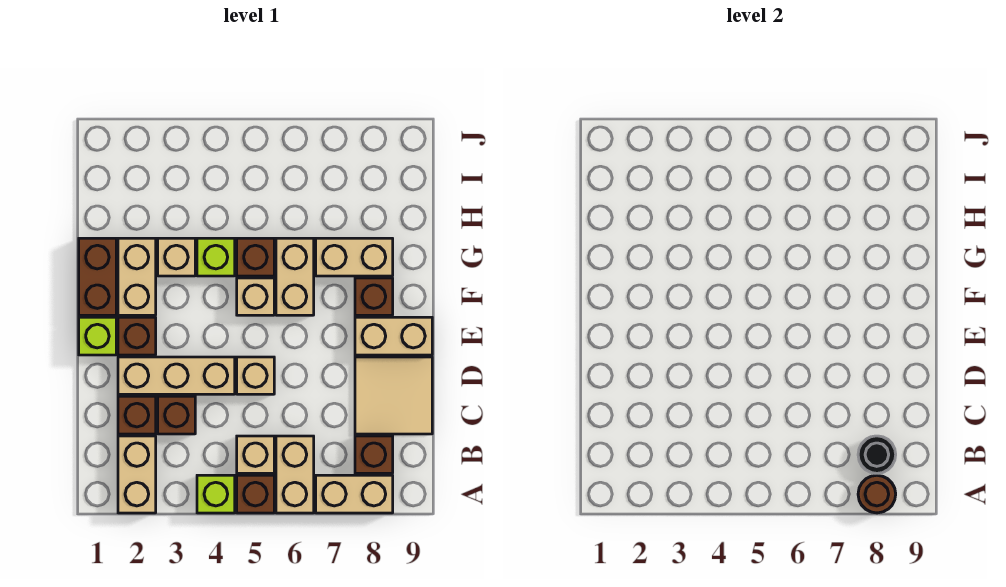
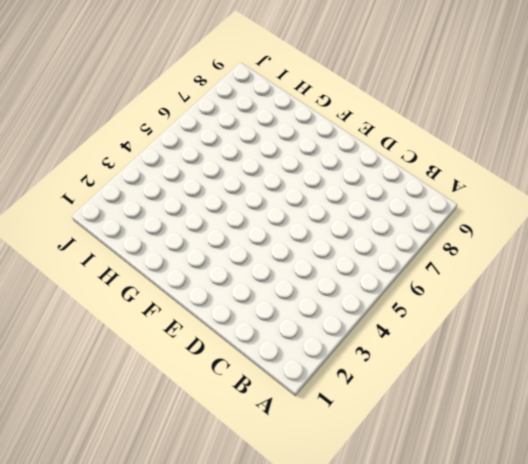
none -> tan 1x2 brick [118,436,156,513]
none -> lime 1x1 brick [197,475,235,513]
none -> brown 1x1 brick [237,475,274,513]

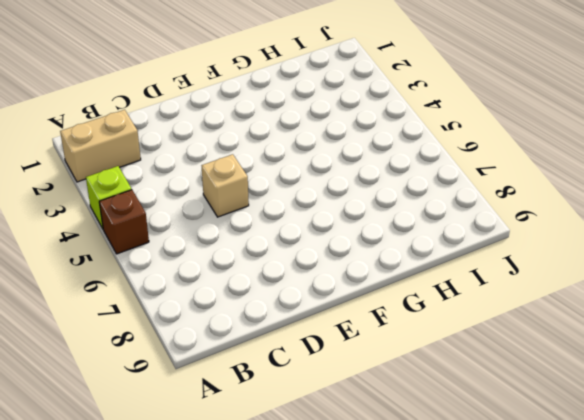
none -> tan 1x2 brick [276,436,314,513]
none -> tan 1x2 brick [316,475,393,513]
none -> tan 1x1 brick [237,436,274,473]

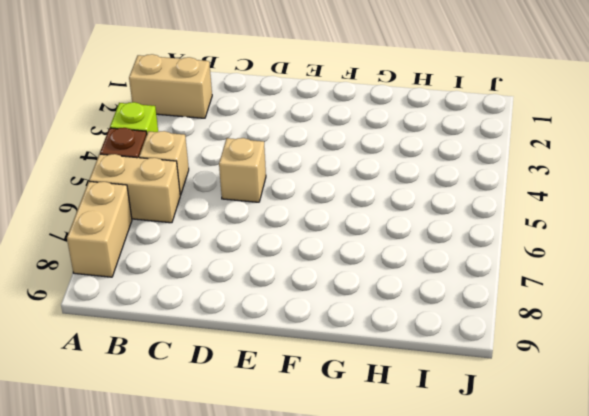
none -> brown 1x1 brick [355,436,393,473]
none -> brown 1x1 brick [118,396,156,434]
none -> brown 1x1 brick [158,396,195,434]

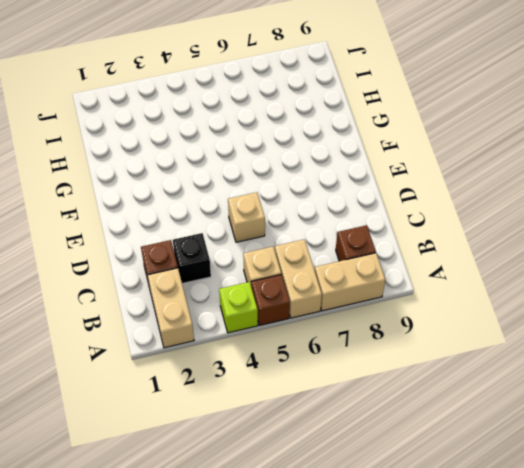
black 1x1 brick [173,233,211,283] -> brown 1x1 brick [158,396,195,434]
none -> tan 2x2 tile [355,357,432,434]
none -> tan 1x3 brick [118,357,235,394]
none -> lime 1x1 brick [79,317,116,355]

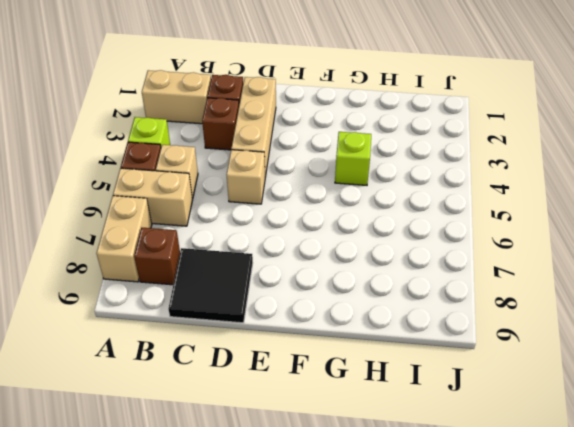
black 2x2 tile [169,248,253,323] -> tan 2x2 tile [355,357,432,434]
none -> lime 1x1 brick [79,317,116,355]
none -> brown 1x1 brick [118,317,156,355]
none -> tan 1x2 brick [355,317,432,355]

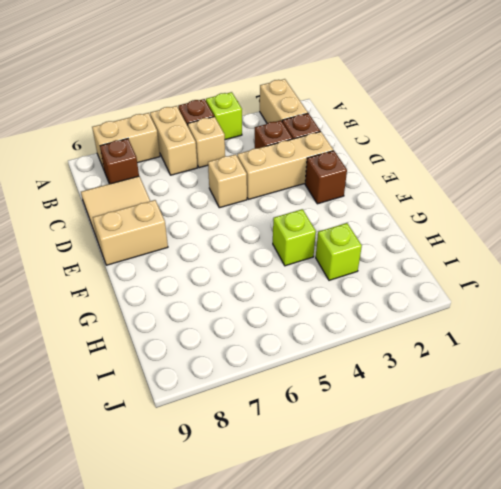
lime 1x1 brick [316,223,362,280] -> lime 1x1 brick moved to [79,317,116,355]
none -> brown 1x2 brick [79,238,116,315]
none -> tan 1x2 brick [118,238,156,315]
none -> tan 1x1 brick [237,278,274,315]

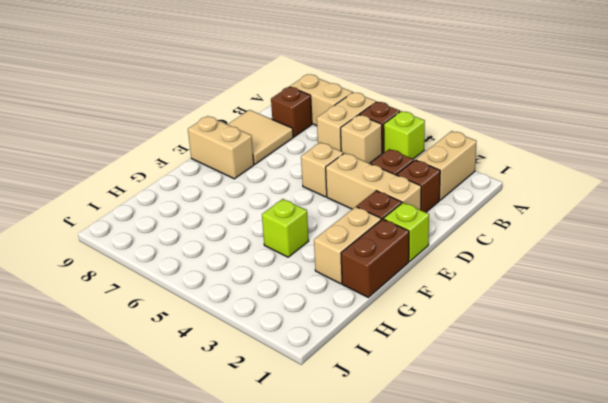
none -> tan 1x1 brick [237,278,274,315]
none -> tan 1x2 brick [276,238,314,315]
none -> brown 1x1 brick [355,278,393,315]

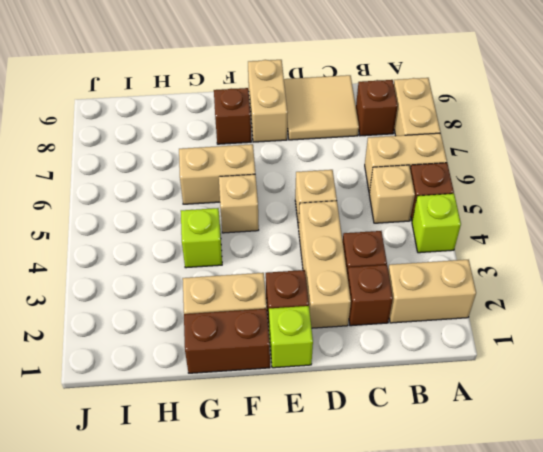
none -> tan 1x1 brick [158,238,195,276]
none -> brown 1x1 brick [237,238,274,276]
none -> tan 1x2 brick [316,238,393,276]

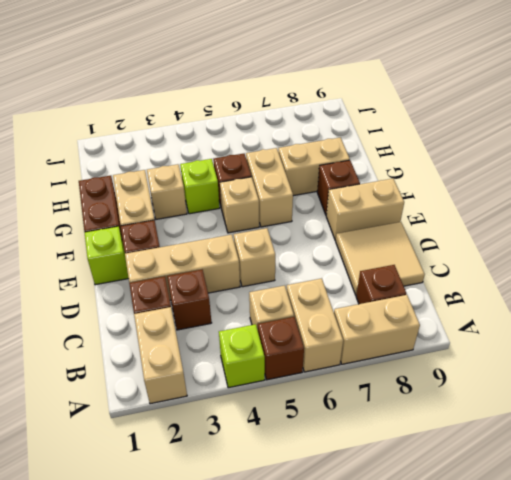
none -> brown 1x1 round brick [858,475,896,513]
none -> black 1x1 round brick [858,436,896,473]

